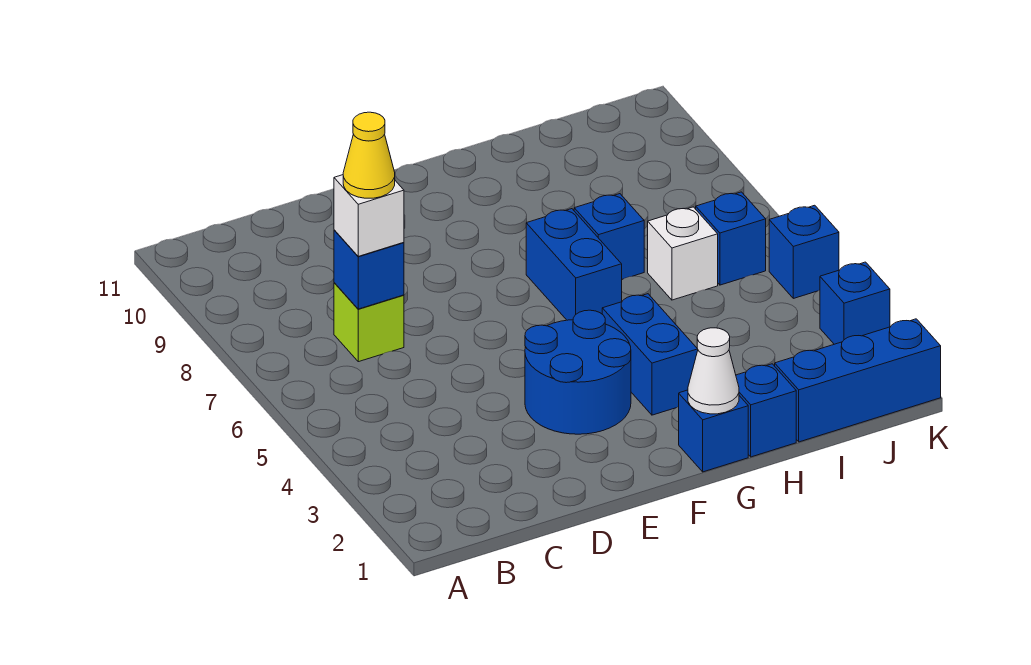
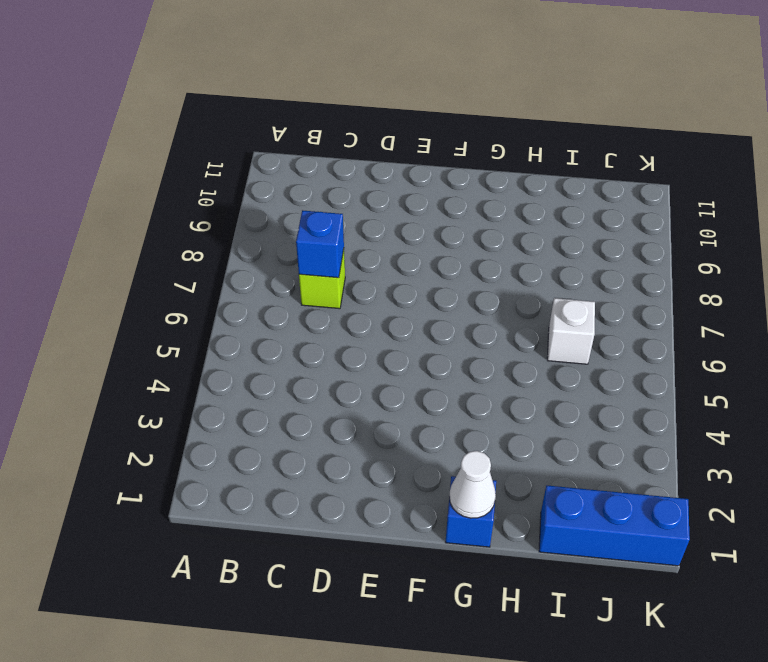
none -> blue 2x2 round brick [525,310,631,434]
none -> blue 1x2 brick [602,294,698,415]
none -> blue 1x2 brick [526,209,622,320]

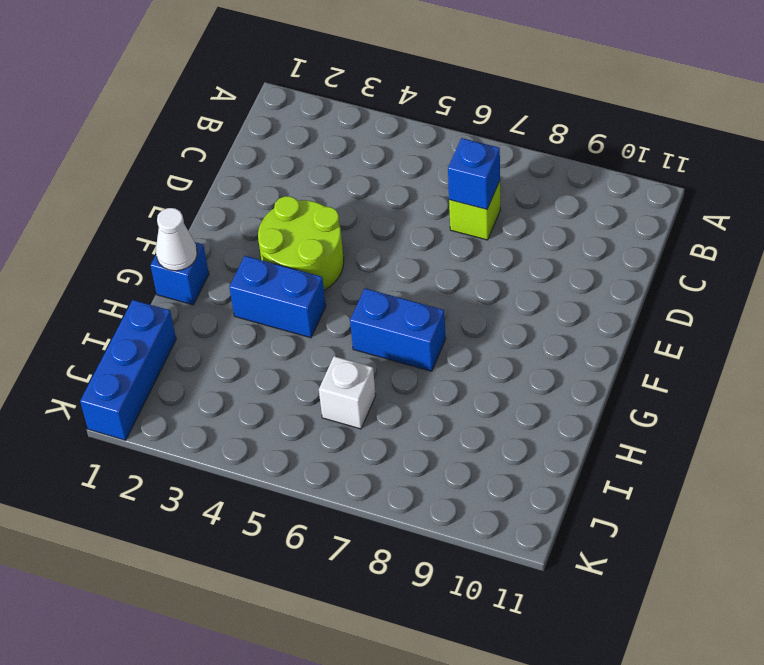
lime 2x2 round brick [258,196,344,290] -> blue 2x2 round brick [525,310,631,434]
none -> blue 1x1 brick [736,364,796,457]
none -> blue 1x1 brick [574,194,644,279]
none -> blue 1x1 brick [696,192,766,285]

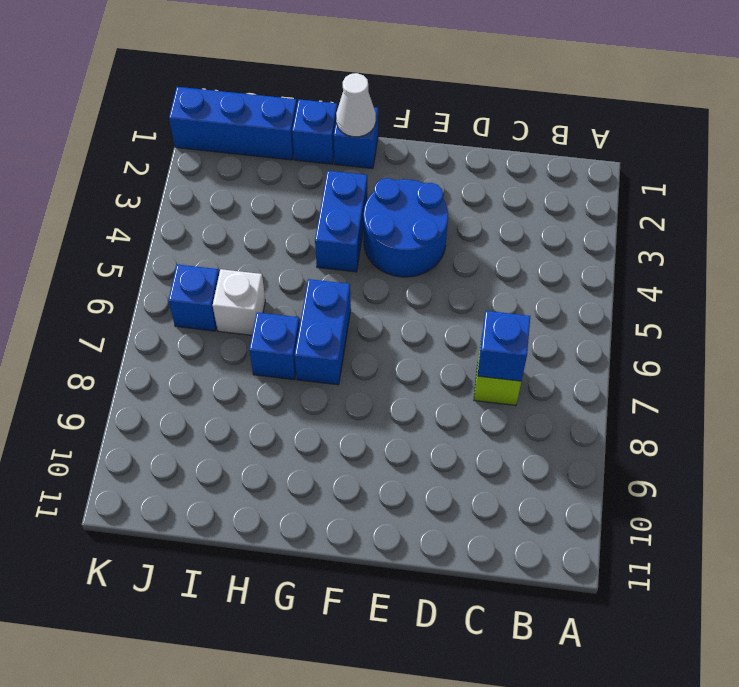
none -> blue 1x1 brick [820,262,890,344]
none -> blue 1x1 brick [769,205,839,298]
none -> white 1x1 brick [334,175,404,256]

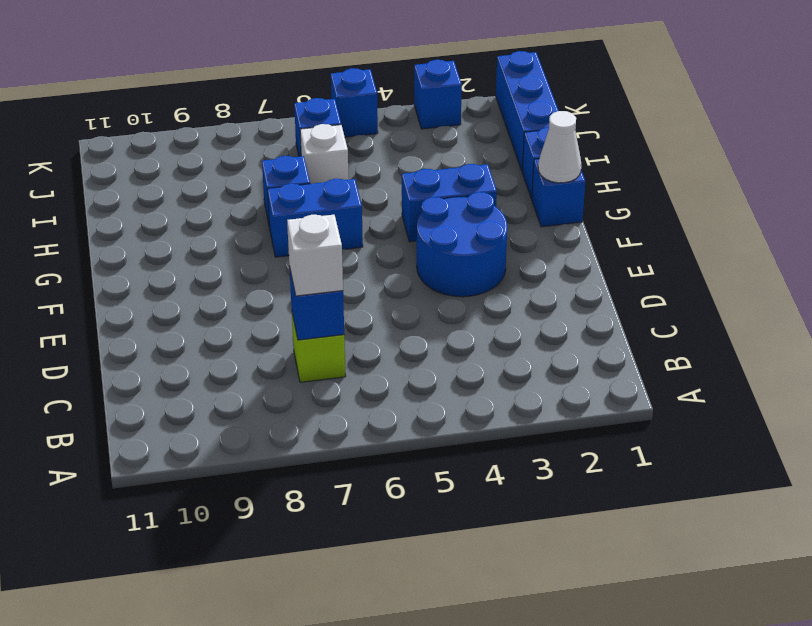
none -> yellow 1x1 cone [343,112,395,198]

